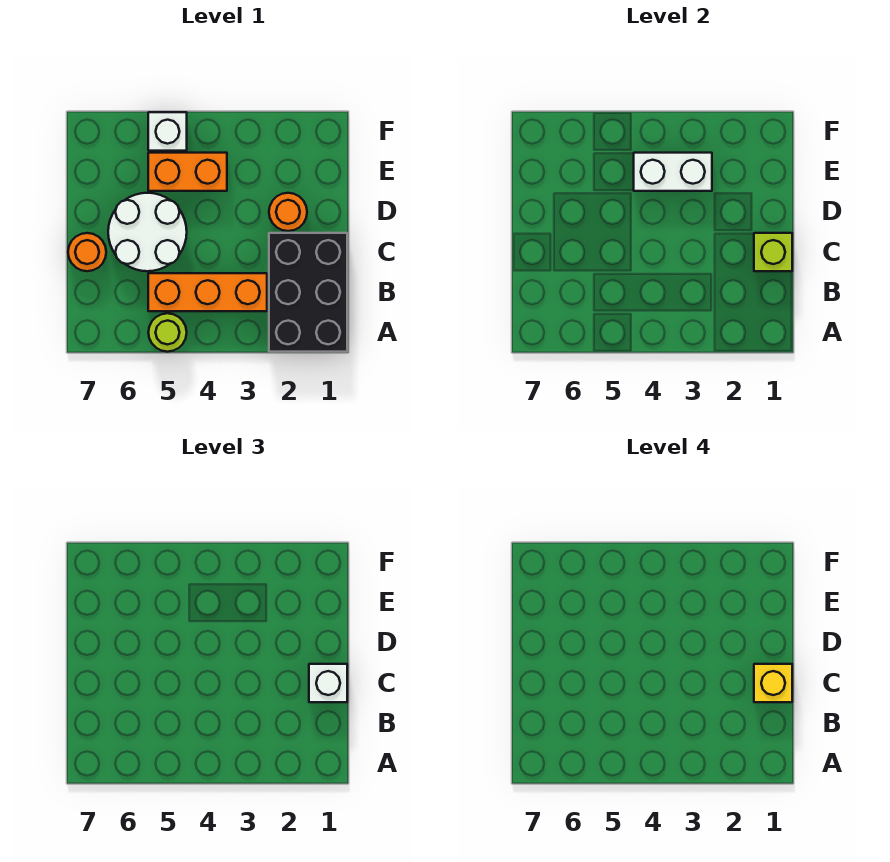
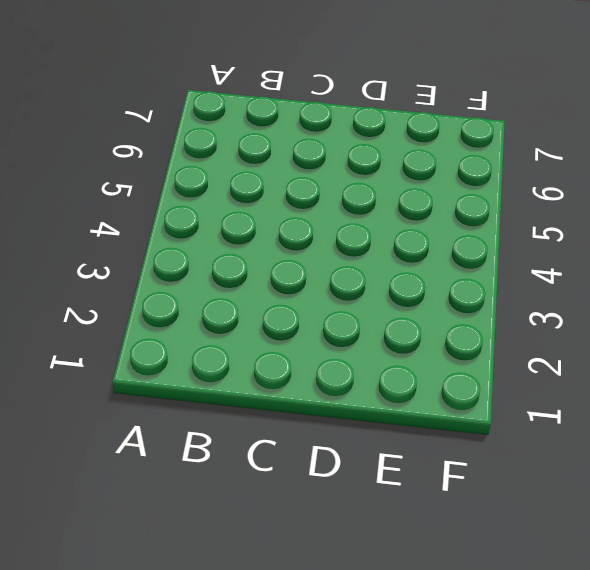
none -> black 2x3 brick [269,233,347,352]
none -> lime 1x1 round brick [148,313,187,352]
none -> orange 1x3 brick [148,273,267,311]

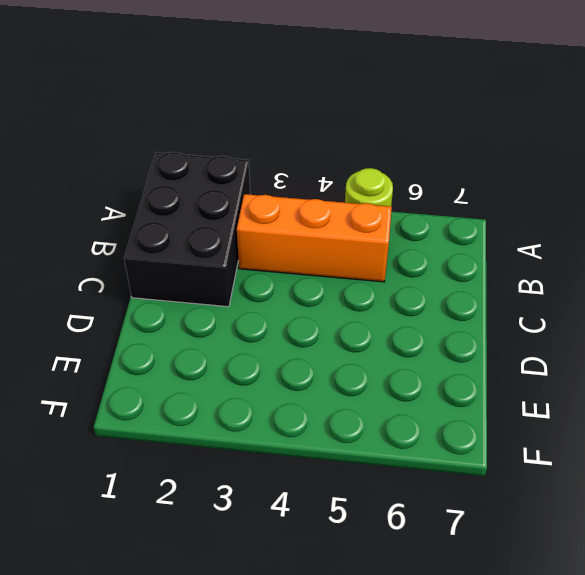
none -> white 2x2 round brick [108,193,187,271]
none -> orange 1x1 round brick [68,233,106,271]
none -> orange 1x1 round brick [269,193,307,231]

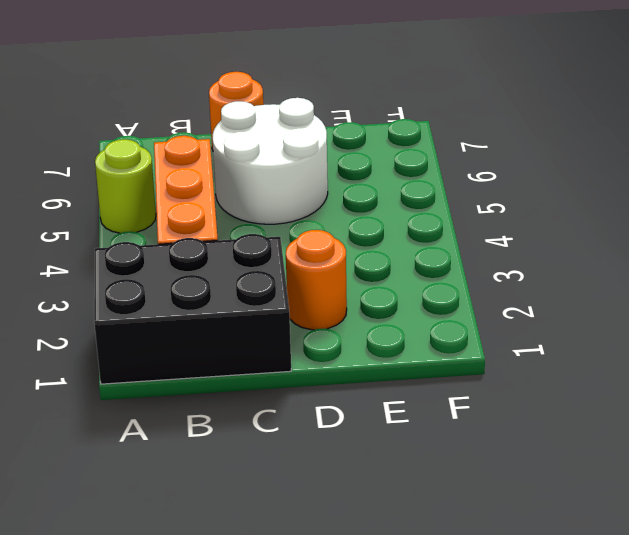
none -> orange 1x2 brick [148,153,227,191]
none -> white 1x1 brick [148,112,187,151]
none -> lime 1x1 brick [754,233,792,271]

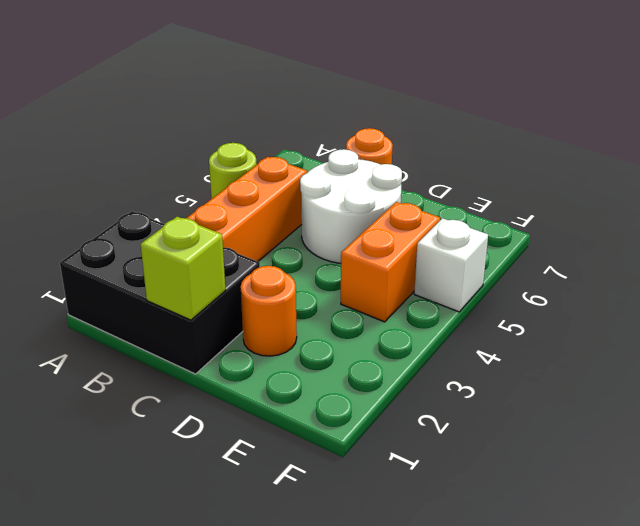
none -> white 1x2 brick [634,153,712,191]
none -> white 1x1 brick [309,664,347,702]
none -> yellow 1x1 brick [754,664,792,702]

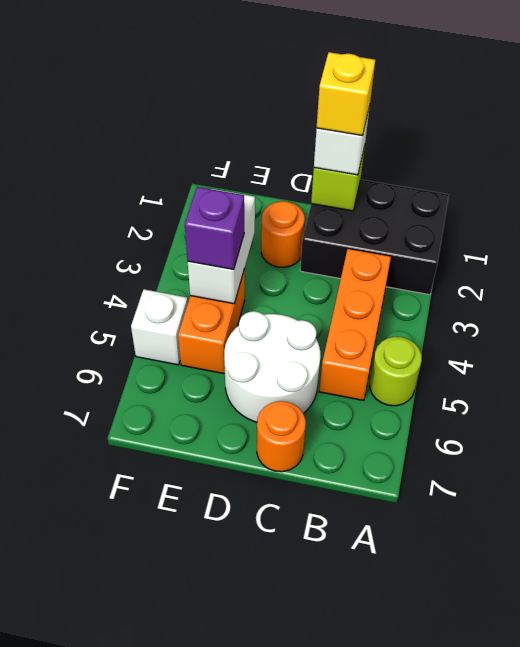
purple 1x1 brick [185,187,244,269] -> none

